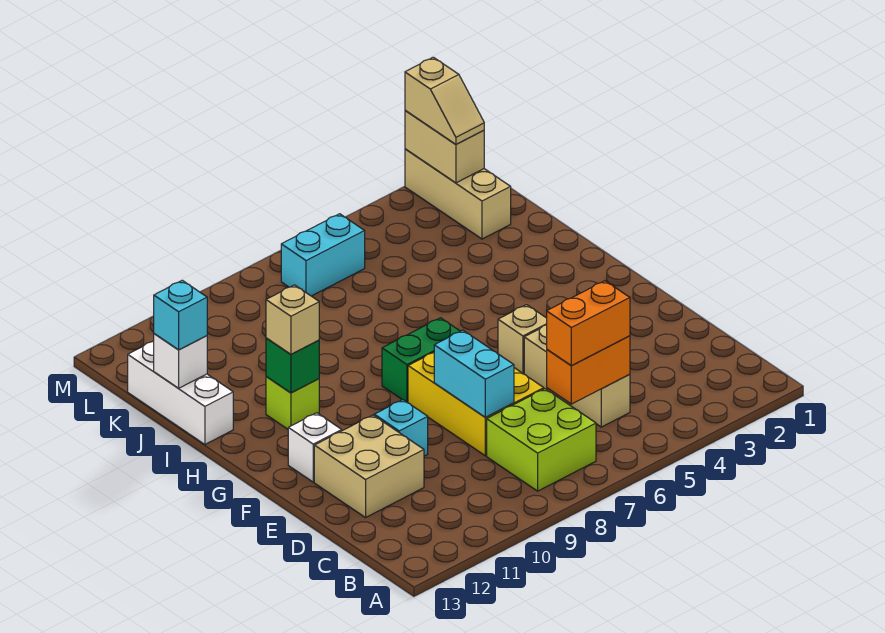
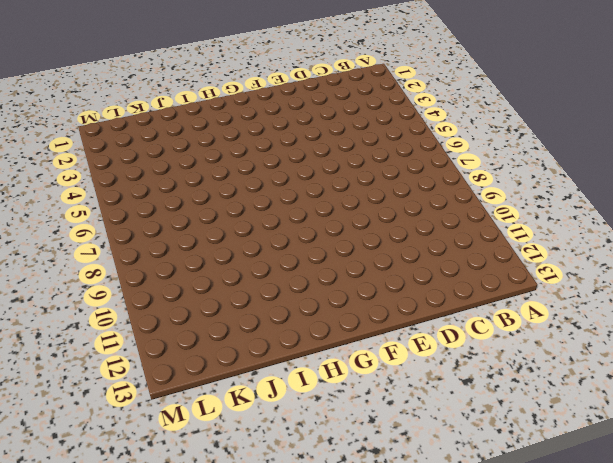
none -> lime 2x2 brick [487,389,596,491]
none -> tan 1x3 brick [524,325,630,427]
none -> yellow 2x3 brick [408,352,544,456]

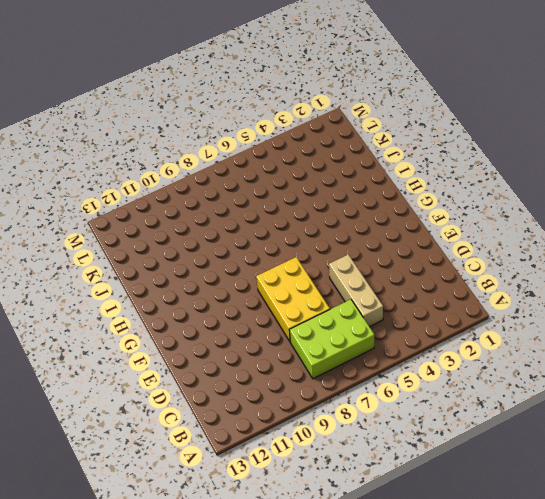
lime 2x3 brick [289,299,374,379] -> lime 2x2 brick [487,389,596,491]
none -> tan 2x2 brick [314,415,424,518]
none -> cyan 1x1 brick [374,400,428,456]
none -> tan 1x1 brick [498,305,547,374]

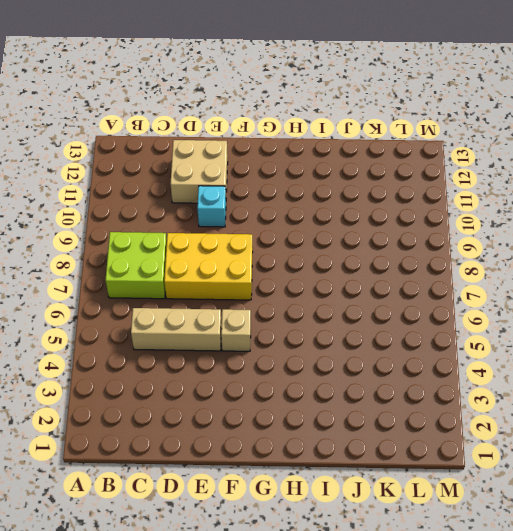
none -> white 1x1 brick [288,413,342,482]
none -> green 1x2 brick [382,318,460,403]
none -> lime 1x1 brick [266,376,319,429]

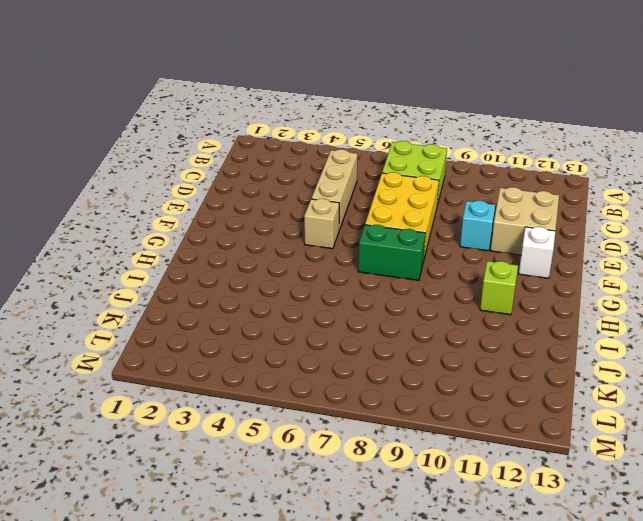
none -> white 1x3 brick [128,341,233,444]
none -> tan 1x3 brick [405,149,511,239]
none -> cyan 1x2 brick [281,214,365,296]

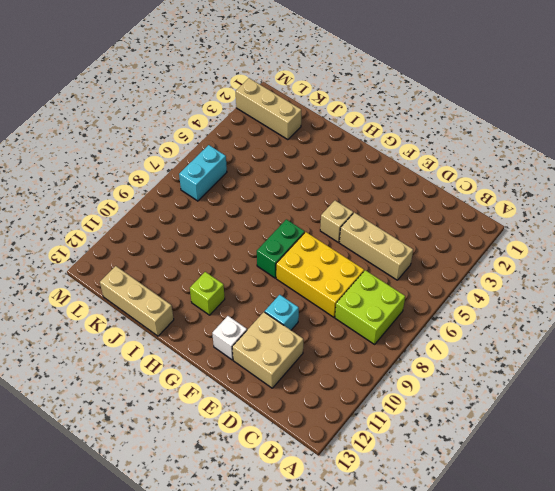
tan 1x3 brick [100,266,174,336] -> white 1x3 brick [128,341,233,444]
none -> orange 1x2 brick [547,336,630,404]
none -> cyan 1x2 brick [434,330,514,417]
none -> green 1x1 brick [266,338,319,393]

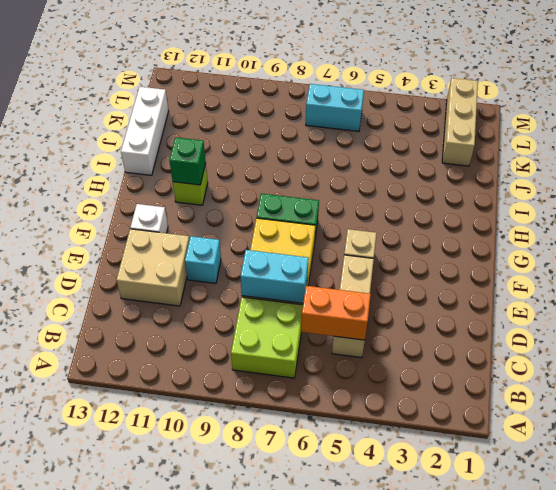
cyan 1x2 brick [241,250,309,303] -> cyan 1x2 brick turned to [434,330,514,417]
none -> white 1x1 brick [154,334,207,388]
none -> tan 1x2 brick [405,111,484,183]
none -> orange 1x2 brick [547,281,630,366]

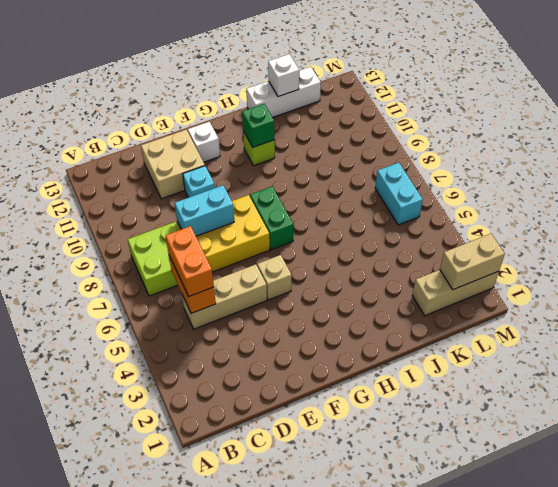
none -> tan 1x1 brick [266,285,319,354]
none -> cyan 1x1 brick [154,280,207,350]
none -> tan 1x2 slope [405,57,484,144]

